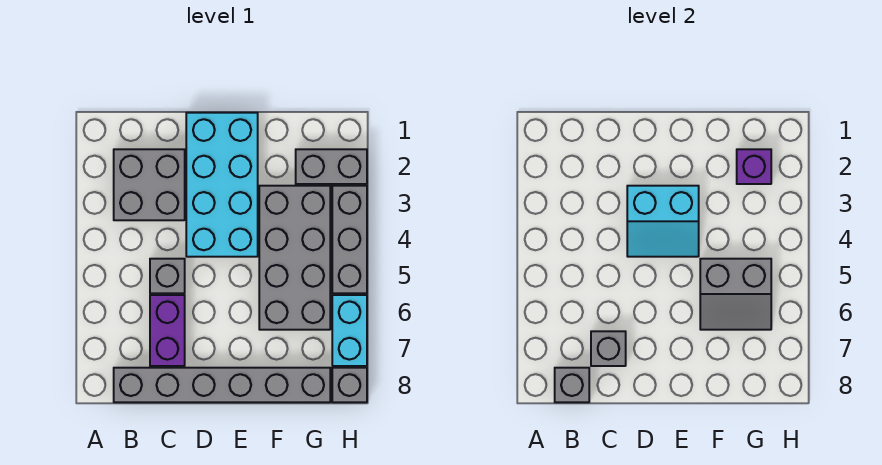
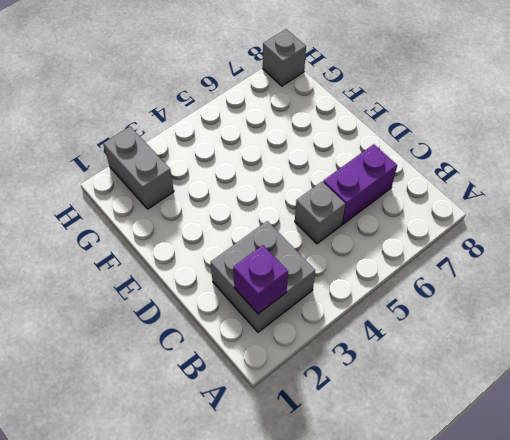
purple 1x1 brick [233,245,288,314] -> purple 1x1 brick moved to [737,149,771,184]
none -> grey 1x6 brick [114,368,330,402]
none -> cyan 2x4 brick [186,113,258,257]
none -> grey 2x4 brick [259,186,330,330]

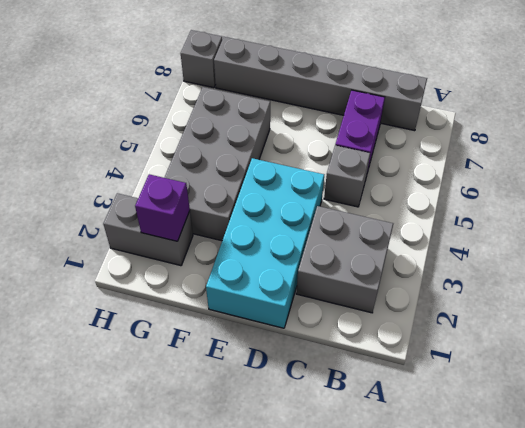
none -> grey 1x3 brick [332,186,367,293]
none -> cyan 1x2 brick [332,295,367,366]
none -> grey 1x1 brick [555,368,589,402]

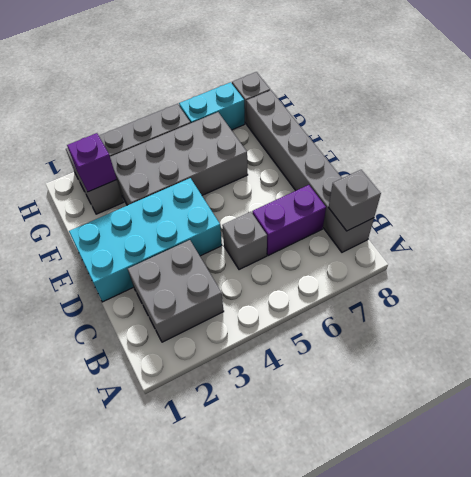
none -> grey 1x1 brick [591,331,626,366]
none -> cyan 2x2 slope [627,186,699,257]
none -> grey 2x2 slope [700,259,771,330]

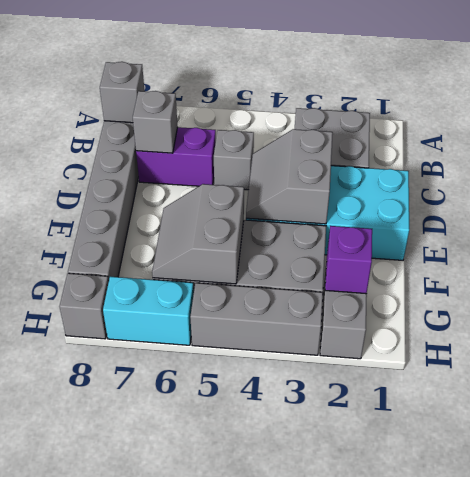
grey 2x2 slope [246,129,333,224] -> cyan 2x2 slope [627,186,699,257]

